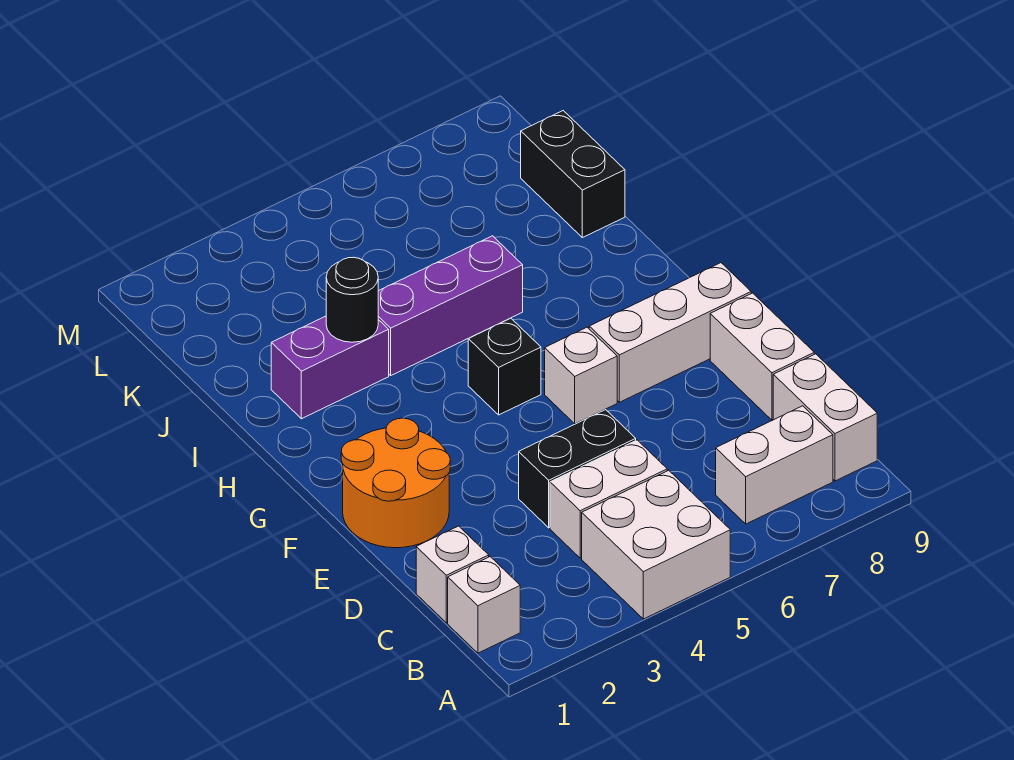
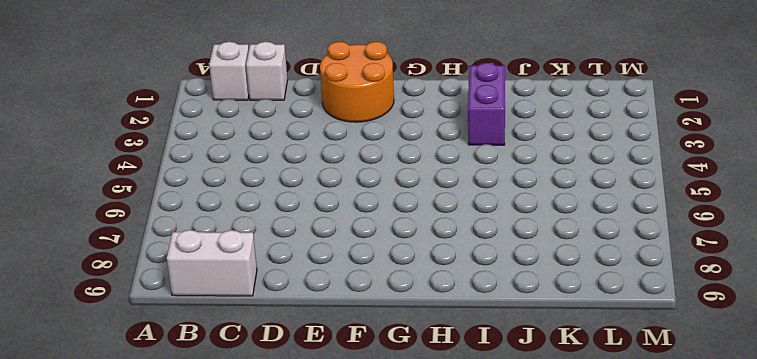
none -> white 2x2 brick [582,470,730,619]
none -> white 1x2 brick [716,406,833,524]
none -> white 1x2 brick [550,440,667,558]

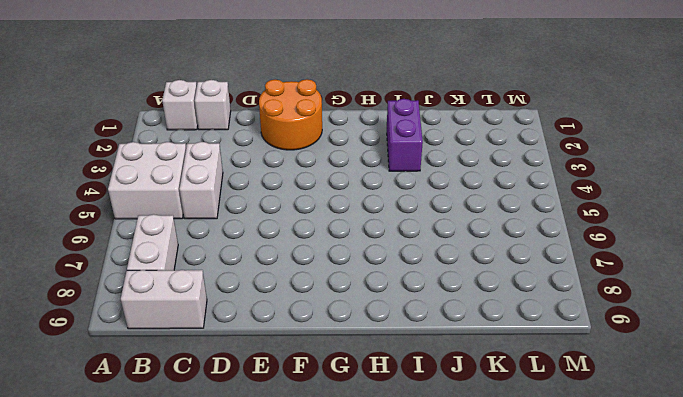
none -> black 1x2 brick [519,410,636,528]
none -> white 1x2 brick [710,293,814,420]
none -> white 1x1 brick [545,327,617,424]

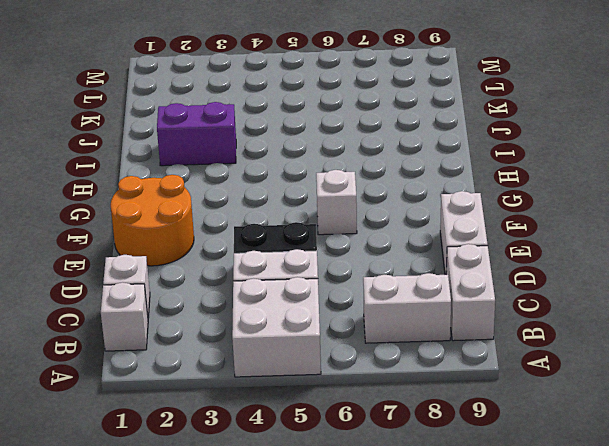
none -> white 1x3 brick [589,263,751,402]
none -> black 1x1 brick [468,318,541,415]
none -> purple 1x3 brick [378,236,523,375]

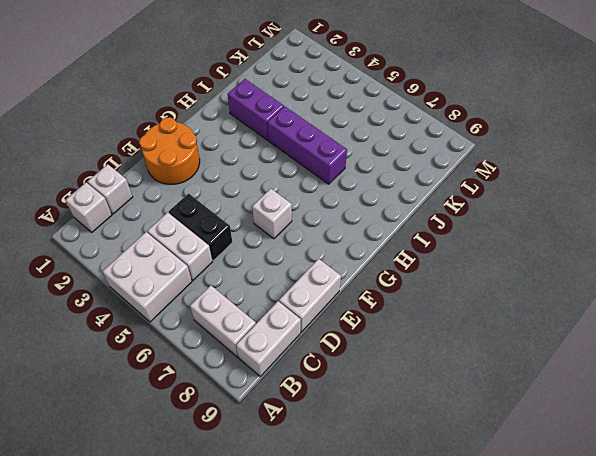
none -> white 1x3 brick [589,263,751,402]
none -> black 1x1 brick [468,318,541,415]
none -> black 1x2 brick [521,111,625,238]

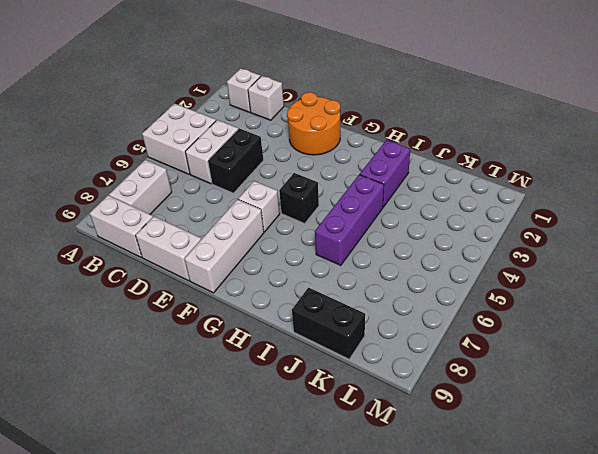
none -> black 1x1 round brick [326,257,378,342]

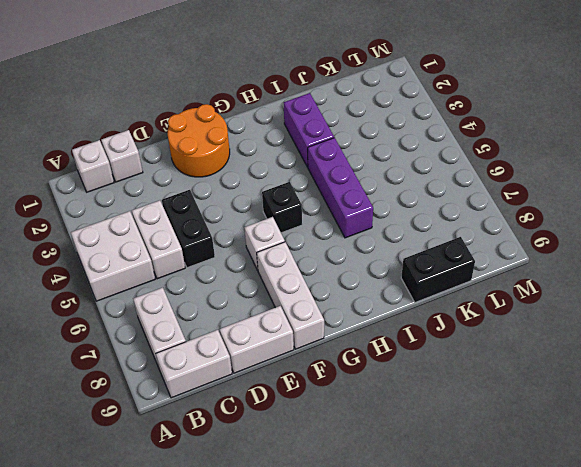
none -> black 1x1 round brick [326,257,378,342]

